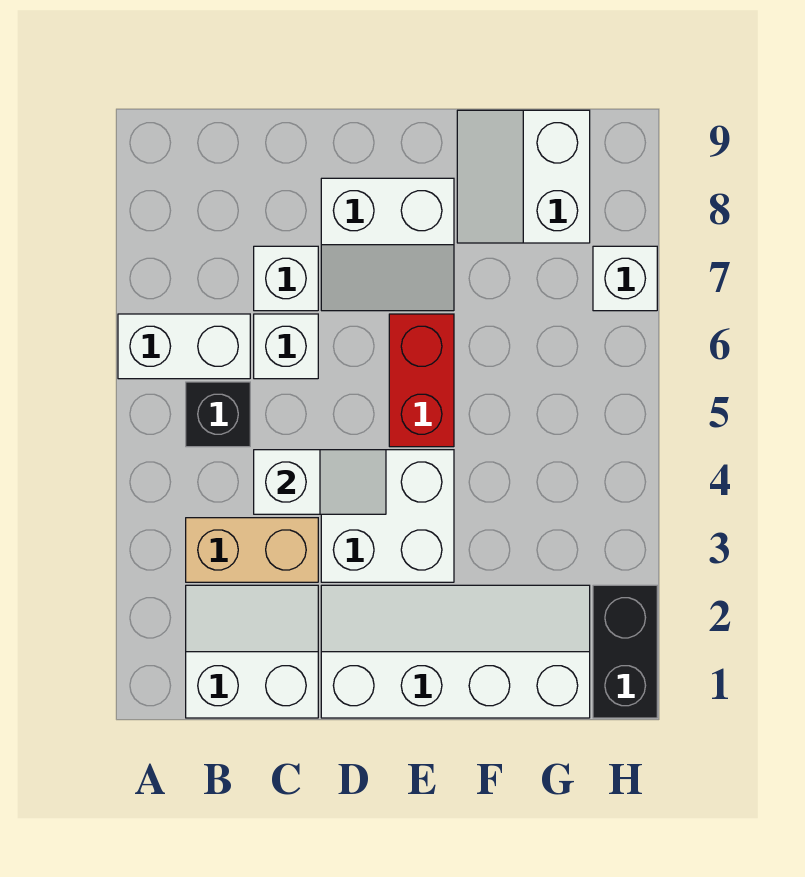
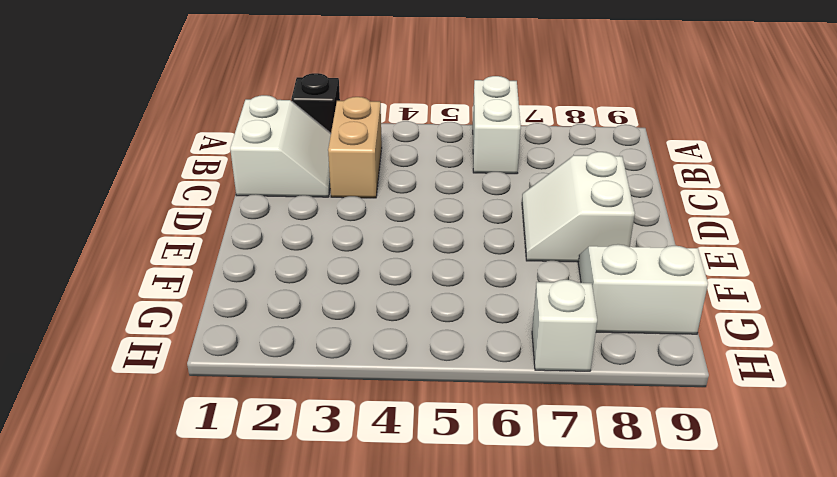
black 1x1 brick [291,73,340,133] -> black 1x1 brick moved to [186,382,250,447]
none -> white 1x1 brick [254,314,318,379]
none -> white 1x1 brick [254,246,318,311]
none -> white 2x4 slope [321,585,590,718]

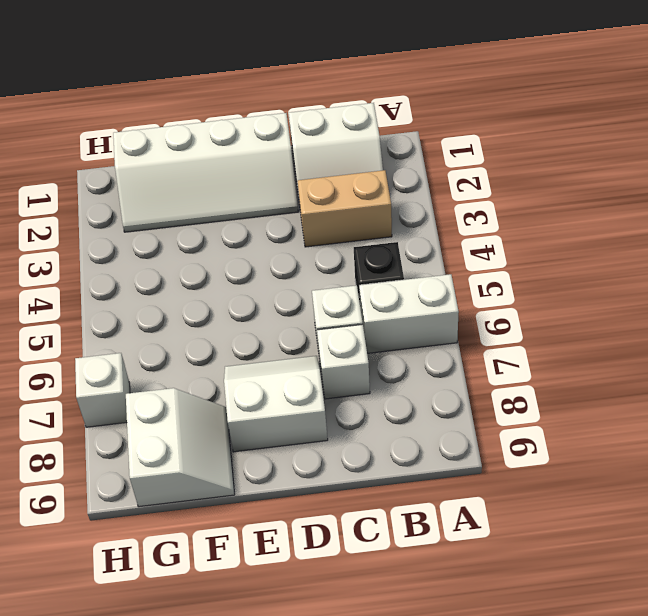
none -> white 2x2 brick [321,450,454,582]
none -> red 1x2 brick [389,314,454,447]
none -> black 1x2 brick [593,585,657,718]

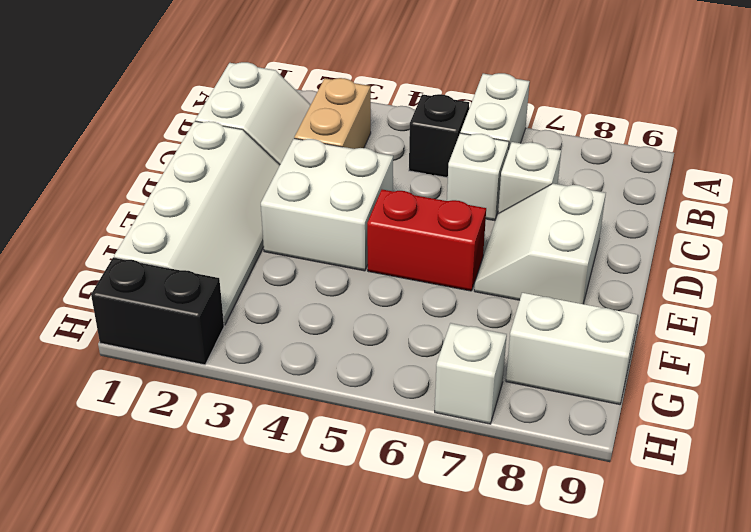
none -> white 1x2 slope [254,450,386,514]

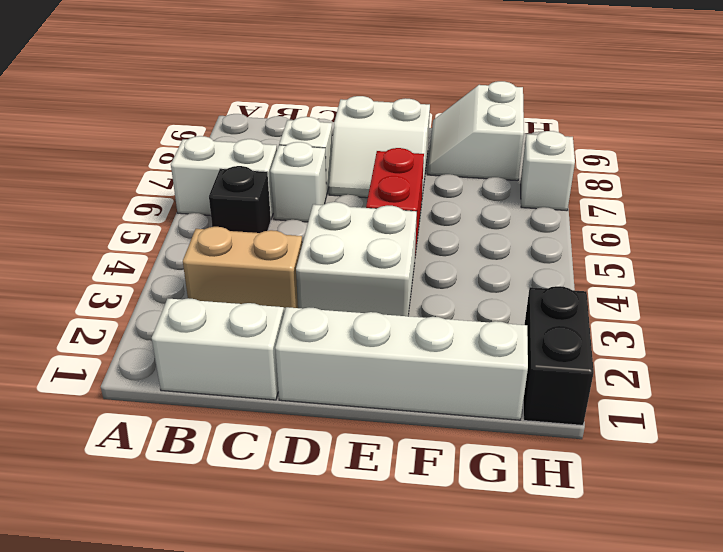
none -> white 1x2 slope [254,450,386,514]

